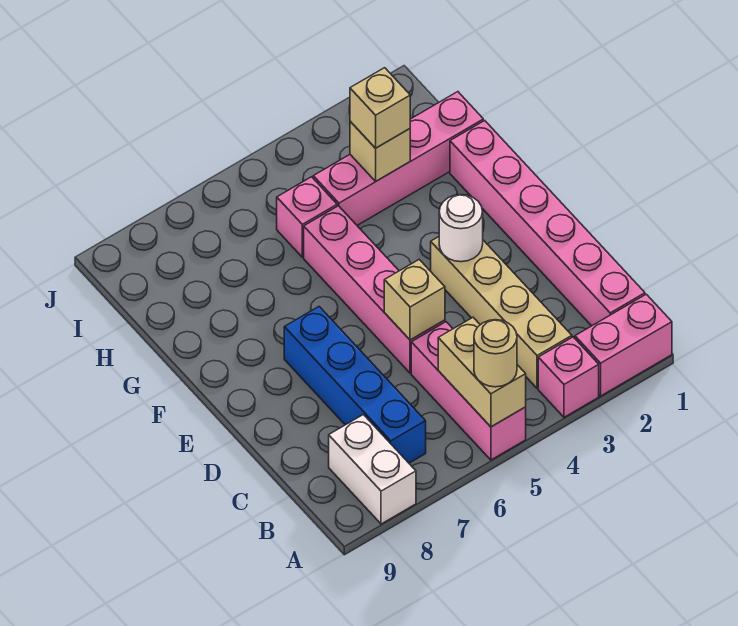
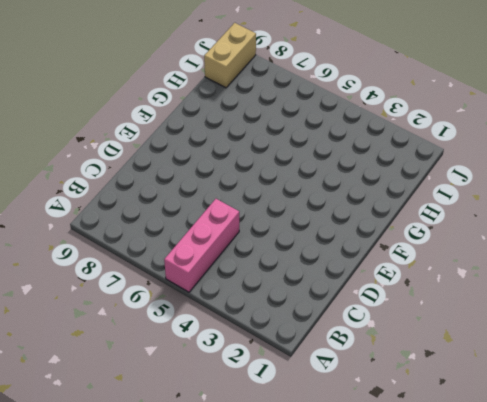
tan 1x2 brick [204,23,256,88] -> tan 1x2 brick moved to [438,318,526,427]
none -> pink 1x2 brick [575,294,672,396]
none -> pink 1x1 brick [538,337,599,417]
none -> white 1x2 brick [329,415,416,524]

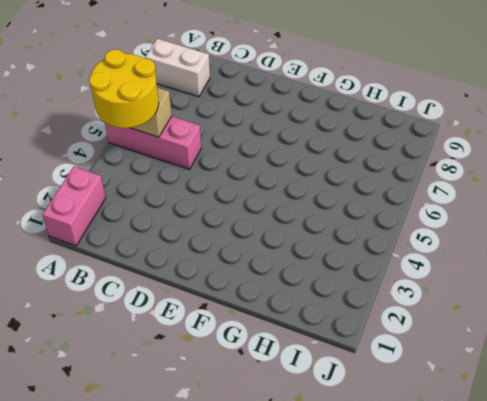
yellow 2x2 round brick [89,49,159,128] -> tan 1x1 round brick [474,320,517,387]
none -> pink 1x1 brick [538,337,599,417]
none -> pink 1x6 brick [450,121,645,326]
none -> tan 1x4 brick [431,237,572,388]

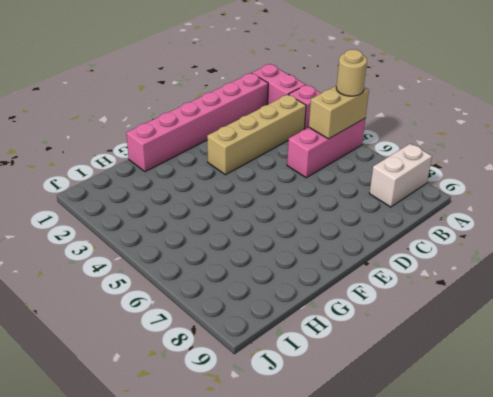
none -> blue 1x4 brick [284,307,426,463]
none -> pink 1x4 brick [304,206,445,373]
none -> pink 1x4 brick [313,92,483,225]

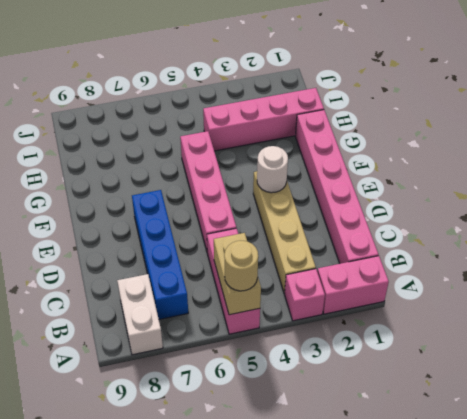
none -> pink 1x1 brick [277,177,337,257]
none -> tan 1x1 brick [384,260,445,340]
none -> tan 1x1 brick [350,121,410,181]

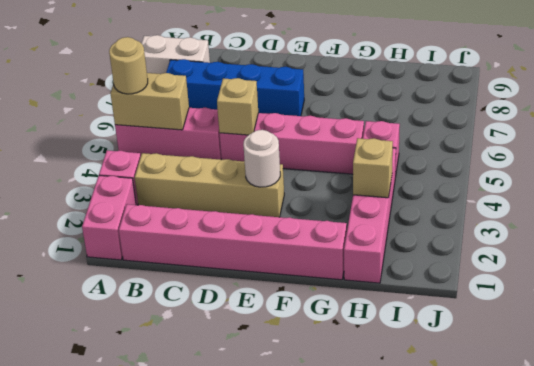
none -> tan 1x1 brick [350,68,410,148]

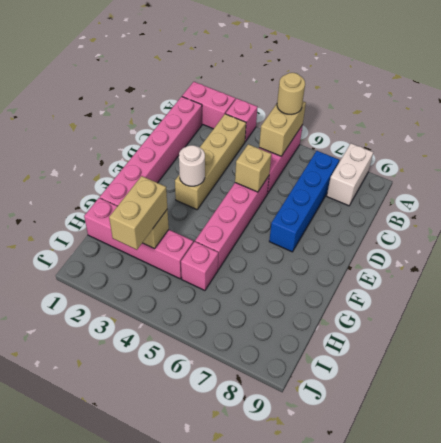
tan 1x2 brick [109,176,167,250] -> tan 1x1 brick [350,68,410,148]

